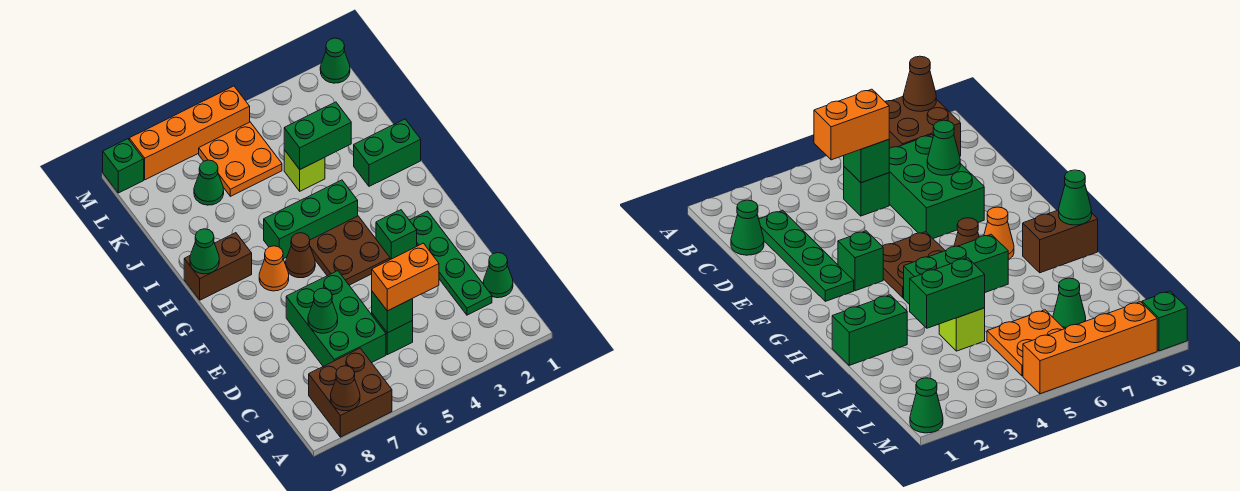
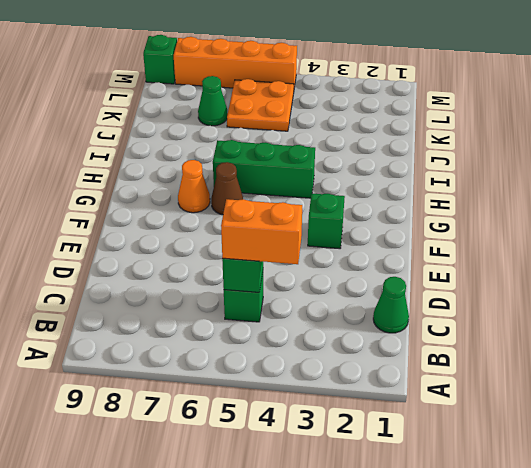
none -> brown 2x2 brick [309,348,392,437]
none -> green 1x4 plate [410,211,492,315]
none -> green 2x3 brick [286,271,386,366]

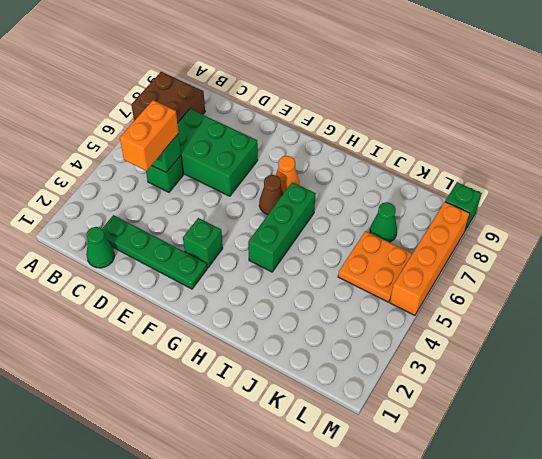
none -> brown 2x2 plate [310,216,390,285]
none -> brown 1x2 brick [184,233,252,300]
none -> green 1x2 brick [354,119,421,186]

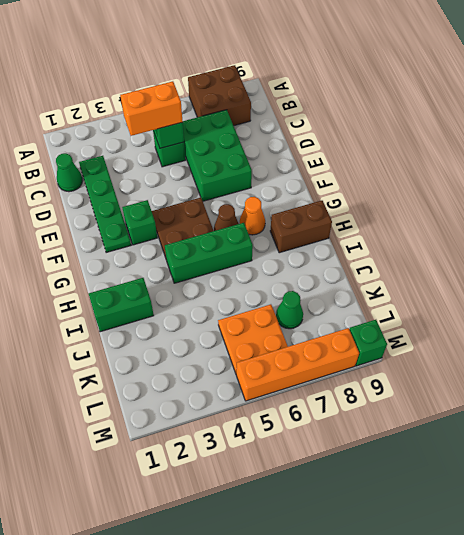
none -> lime 1x1 brick [284,150,325,191]
none -> green 1x1 cone [320,38,350,83]
none -> brown 1x1 cone [331,366,360,411]

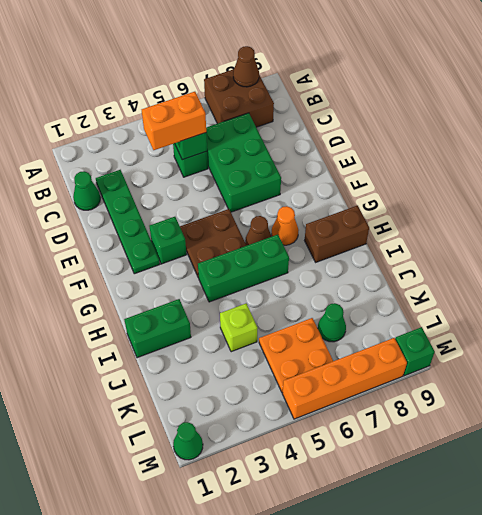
none -> green 1x1 cone [308,288,338,333]
none -> green 1x1 cone [190,229,219,274]
none -> green 1x2 brick [284,102,351,169]

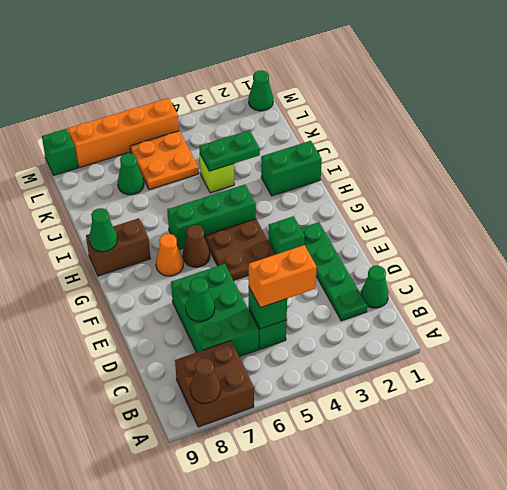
green 1x2 plate [199,130,260,171] -> green 1x2 brick [284,102,351,169]

